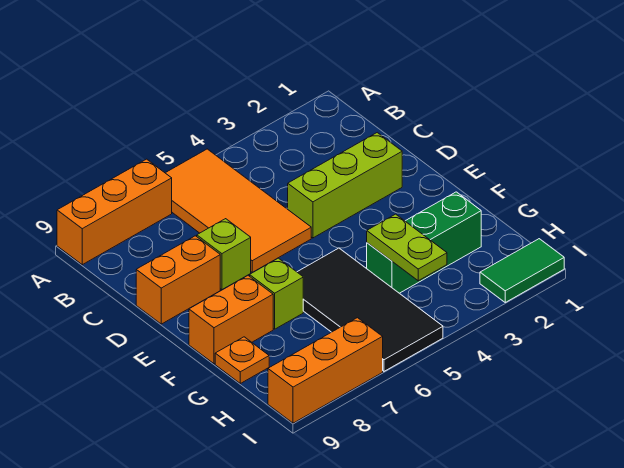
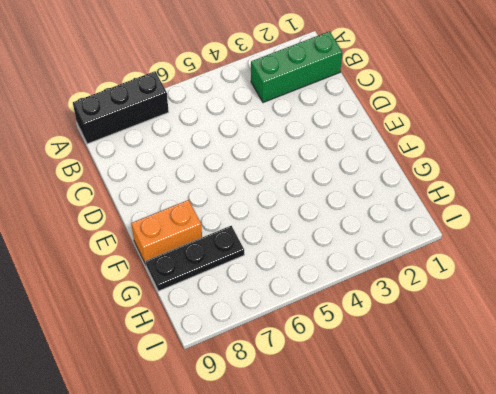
black 1x3 brick [73,71,169,144] -> orange 1x3 brick [57,159,172,265]
green 1x3 brick [251,31,342,103] -> green 1x3 brick moved to [367,192,481,293]
black 1x3 plate [146,226,244,291] -> orange 1x1 plate [215,337,269,383]
none -> orange 2x4 tile [166,149,311,272]
none -> lime 1x3 brick [288,133,402,238]
none -> lime 1x1 brick [197,219,251,290]

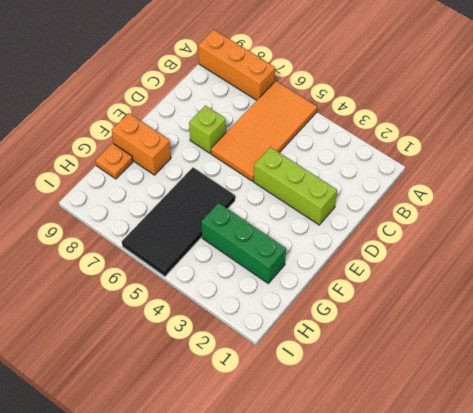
none -> orange 1x2 brick [136,236,220,324]
none -> lime 1x1 brick [250,258,303,329]
none -> green 1x2 tile [480,239,564,302]

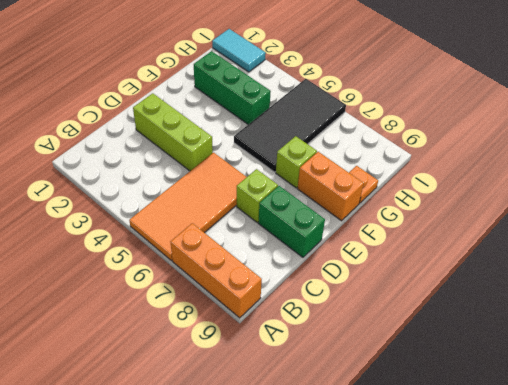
green 1x2 brick [258,186,325,257] -> orange 1x2 brick [136,236,220,324]
cyan 1x2 tile [212,29,266,72] -> green 1x2 tile [480,239,564,302]
none -> orange 1x3 brick [268,318,383,423]
none -> lime 1x2 plate [367,214,447,281]

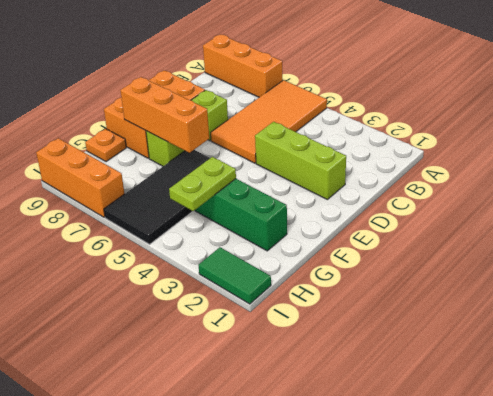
orange 1x3 brick [120,77,209,153] -> none

